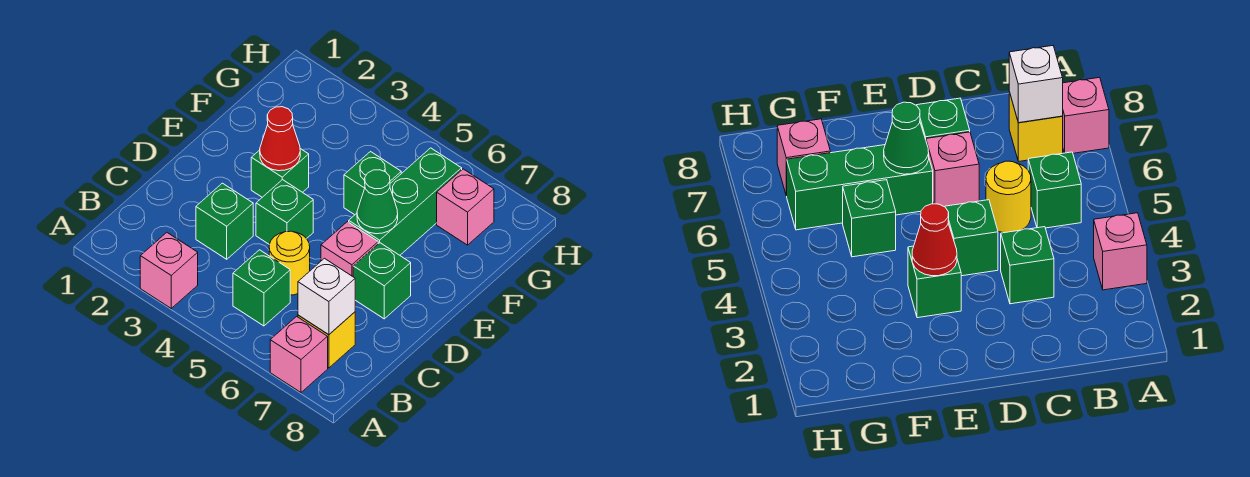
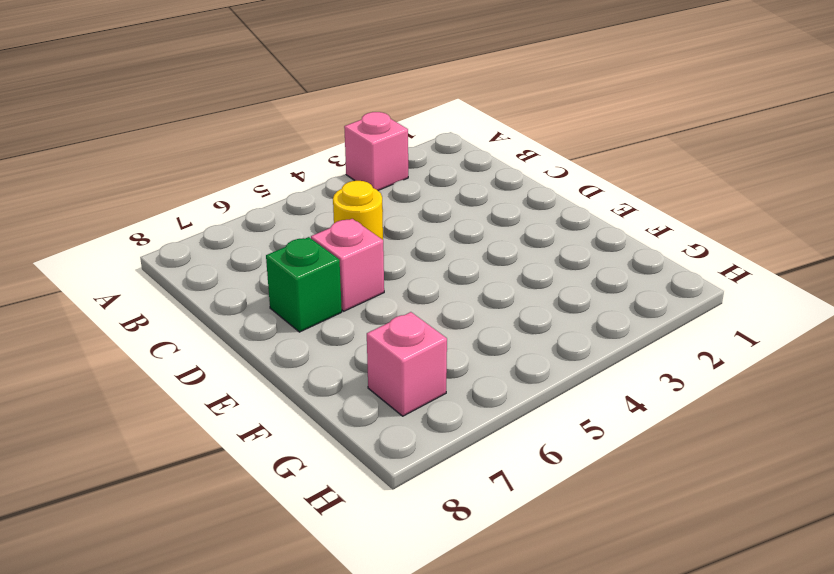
none -> pink 1x1 brick [270,316,328,392]
none -> green 1x1 brick [233,250,290,326]
none -> yellow 1x1 brick [298,312,355,368]

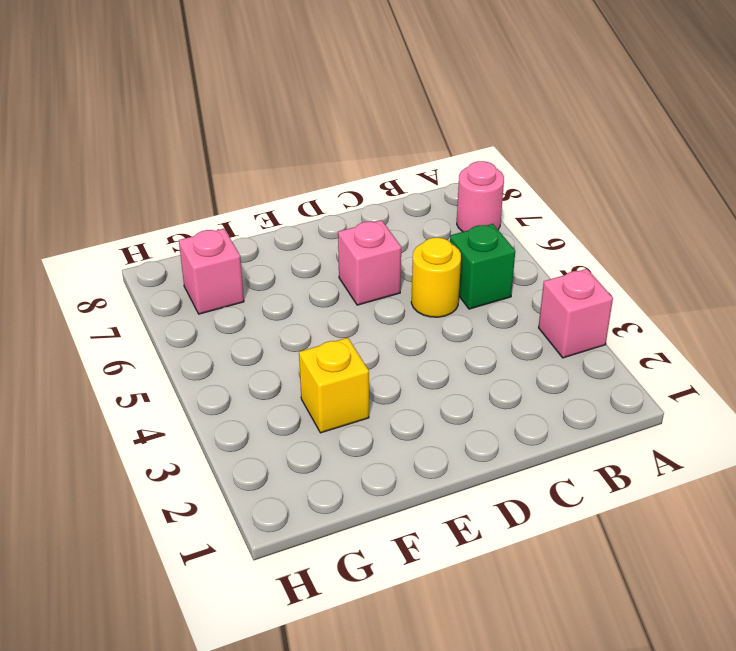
pink 1x1 round brick [457,161,504,232] -> pink 1x1 brick [270,316,328,392]
yellow 1x1 brick [299,338,369,433] -> yellow 1x1 brick moved to [298,312,355,368]
none -> green 1x1 brick [196,183,253,259]
none -> green 1x1 brick [256,180,313,244]
none -> green 1x1 brick [353,243,411,319]

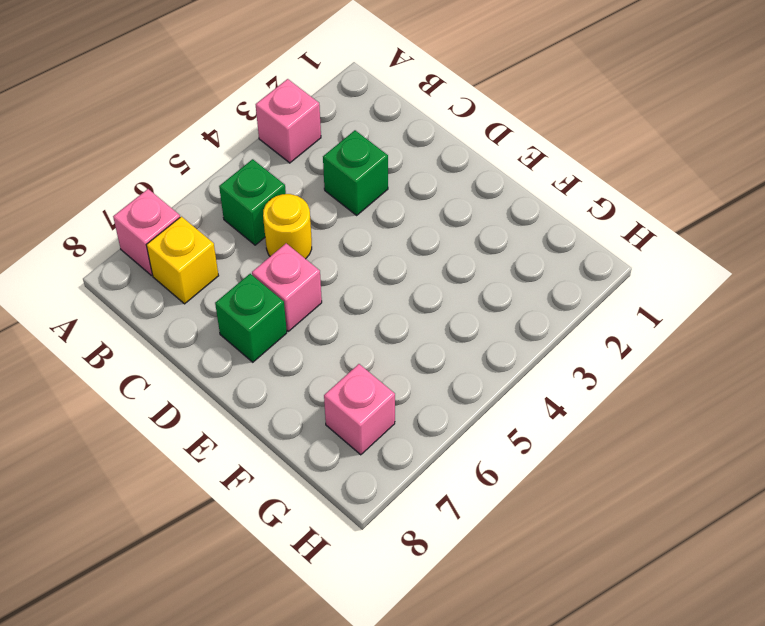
none -> green 1x1 brick [256,180,313,244]
none -> green 1x1 brick [251,149,309,197]
none -> green 1x3 brick [349,148,462,255]

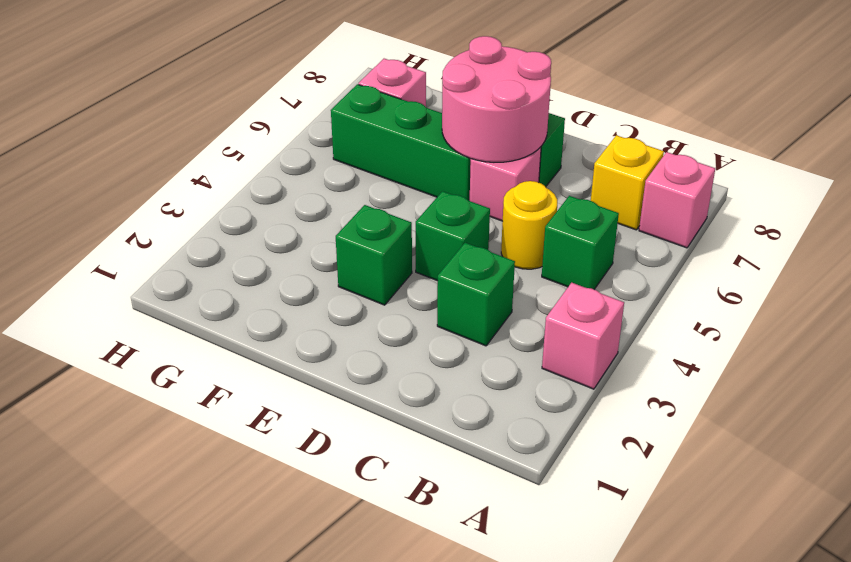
pink 2x2 round brick [442,36,551,162] -> green 1x1 cone [357,170,398,234]
none -> green 1x1 brick [344,152,401,215]
none -> white 1x1 brick [298,258,355,335]
none -> red 1x1 cone [260,107,300,171]

